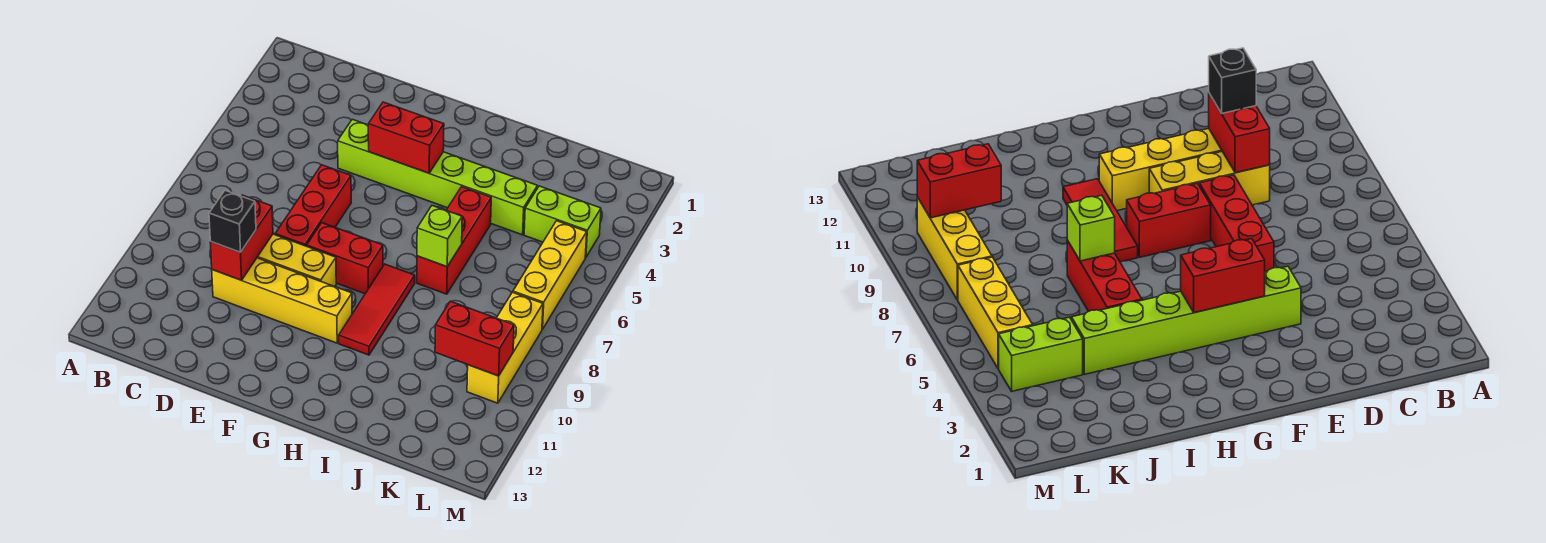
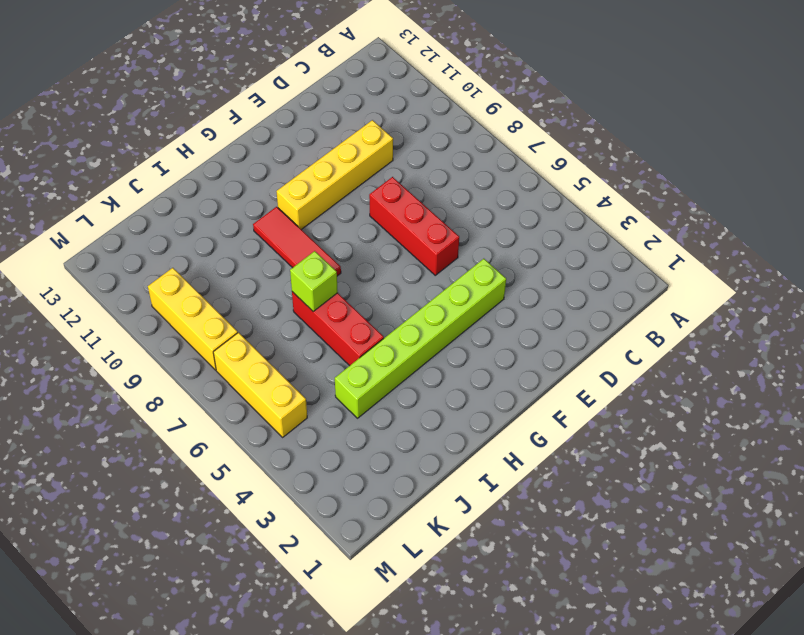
none -> yellow 1x3 brick [257,234,336,287]
none -> red 1x2 brick [307,223,383,294]
none -> lime 1x2 brick [524,186,601,258]

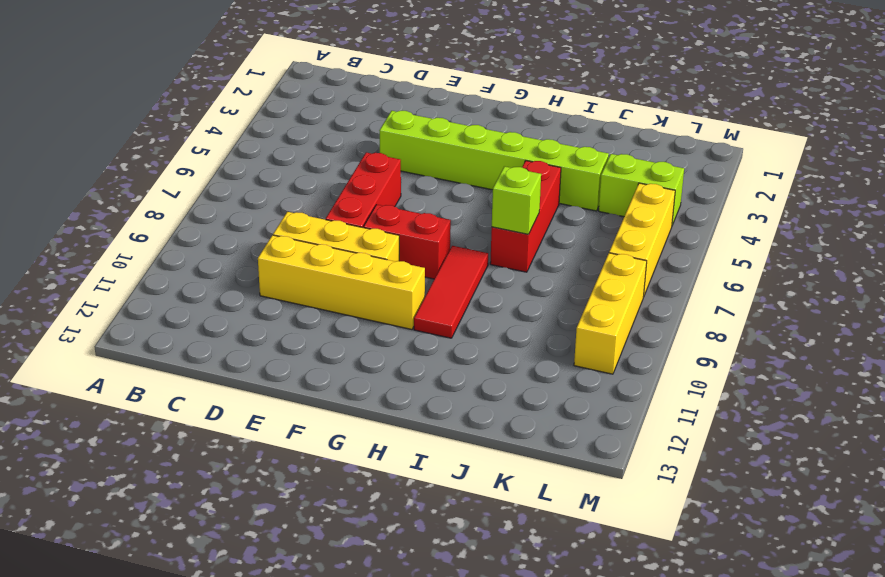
none -> red 1x2 brick [210,195,273,280]
none -> red 1x2 brick [368,102,444,173]
none -> red 1x2 brick [435,301,514,376]

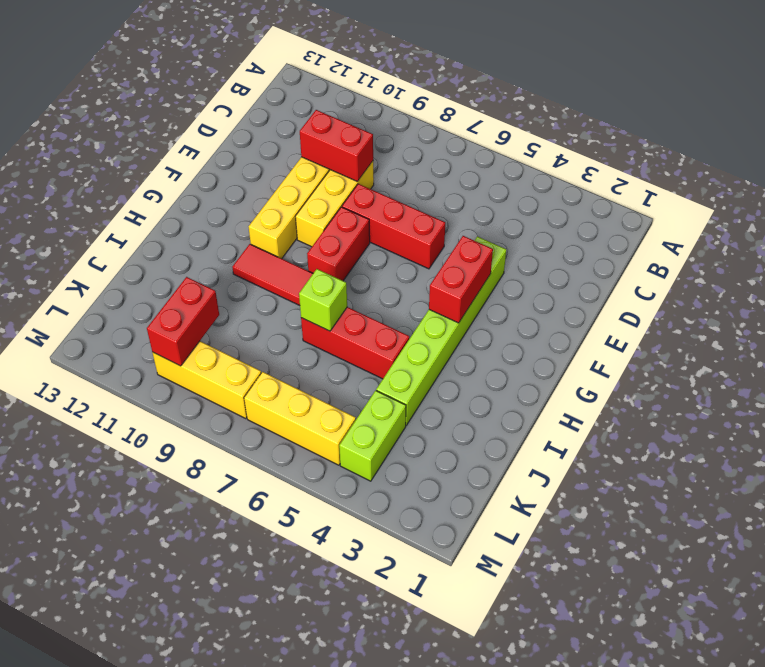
none -> black 1x1 brick [209,191,256,252]

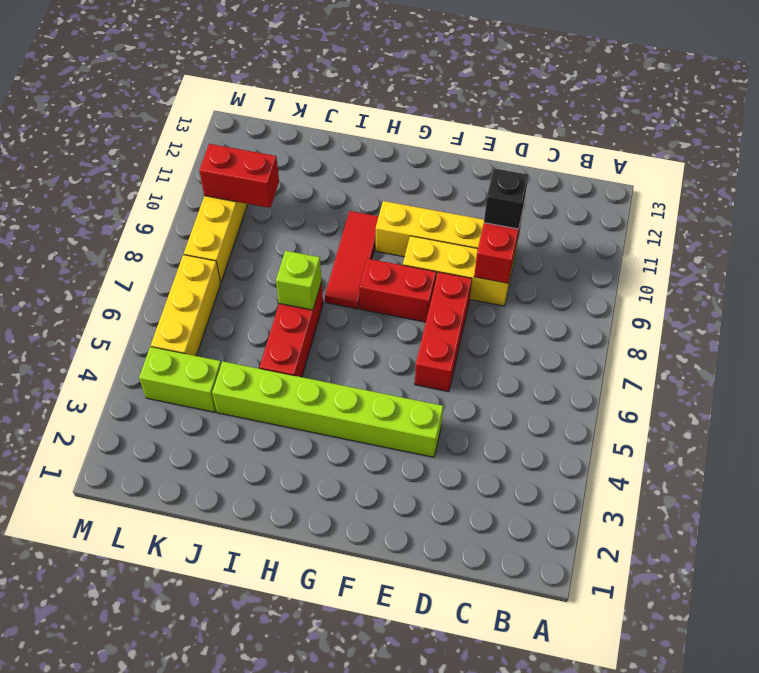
none -> red 1x2 brick [368,102,444,173]

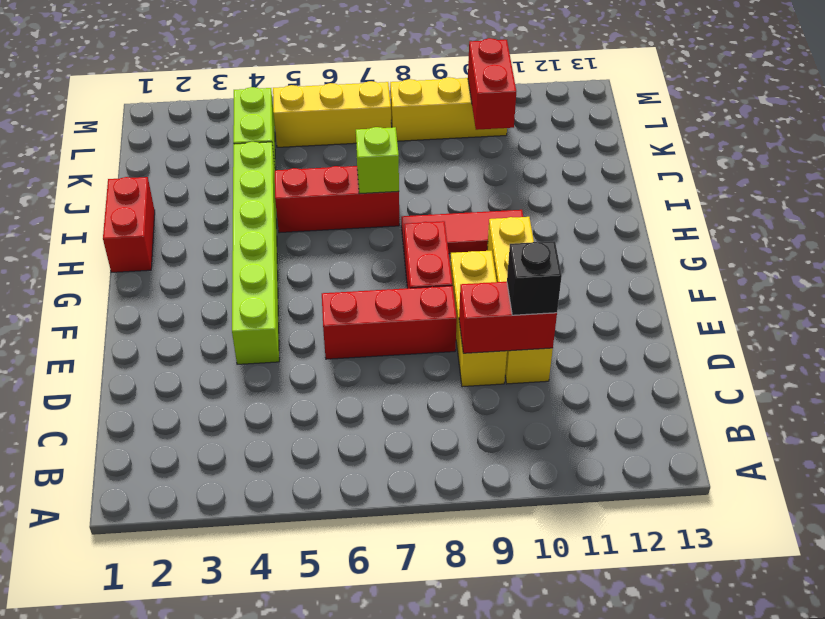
red 1x2 brick [103,177,155,272] -> red 1x2 brick moved to [368,102,444,173]

